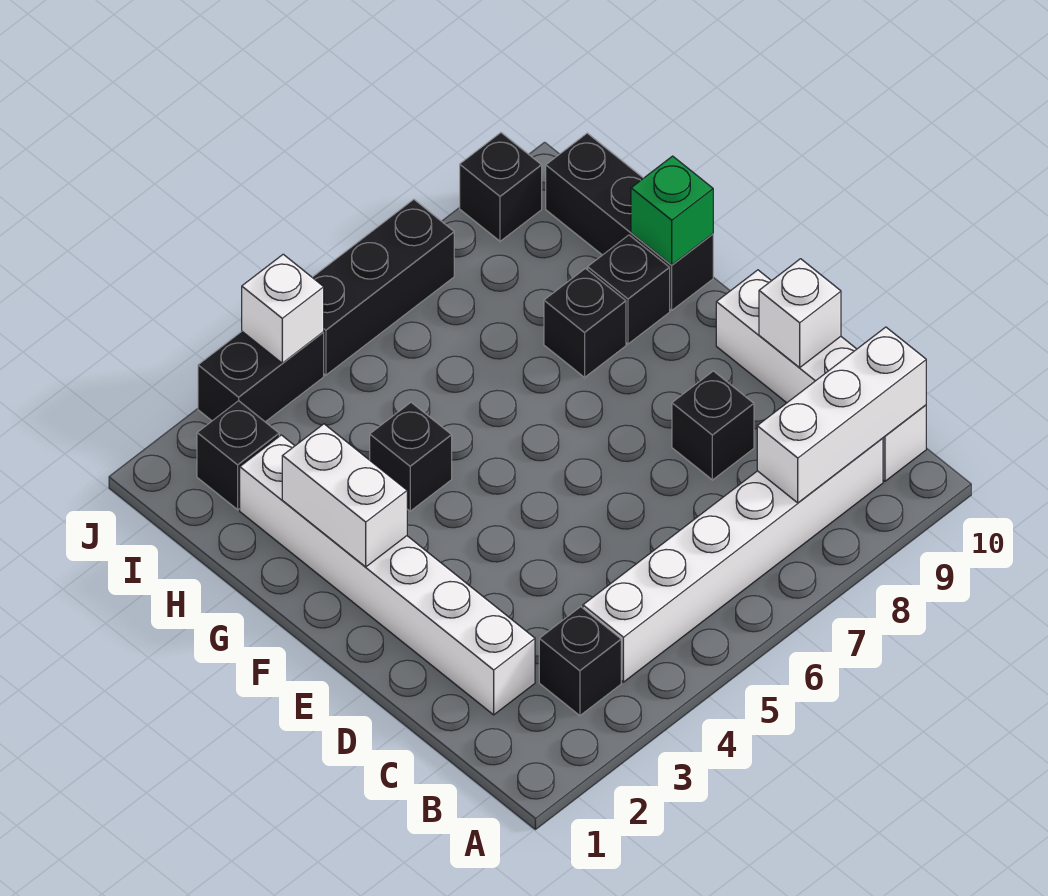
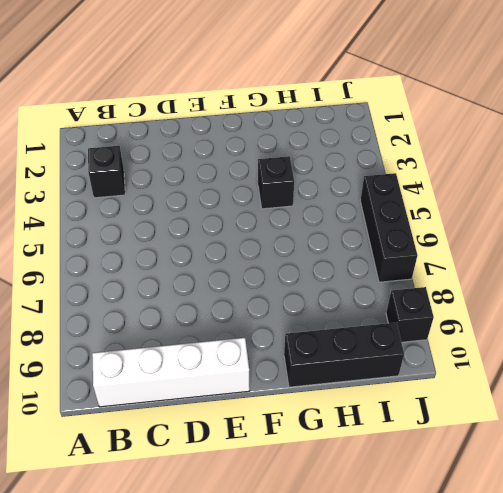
none -> white 1x6 brick [583,438,883,682]
none -> white 1x6 brick [240,435,535,715]
none -> black 1x1 brick [672,371,754,480]

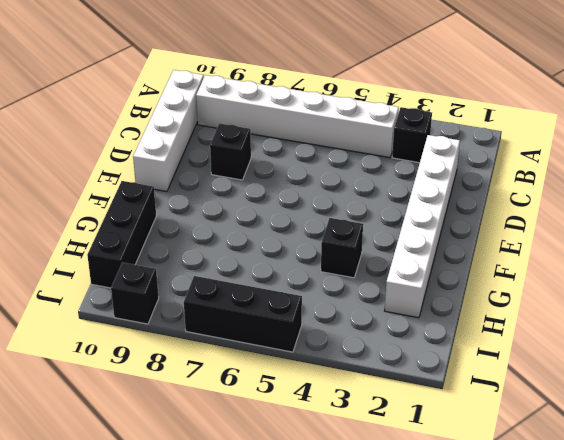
none -> black 1x1 brick [544,268,626,377]
none -> black 1x1 brick [588,235,670,344]
none -> black 1x1 brick [197,401,279,510]

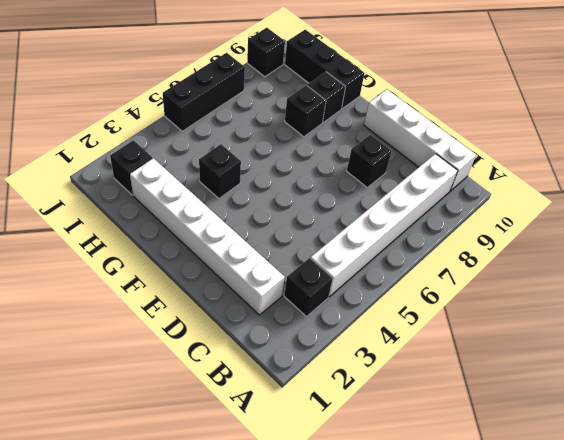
none -> black 1x2 brick [198,332,324,422]
none -> white 1x3 brick [757,327,926,503]
none -> white 1x1 brick [759,259,841,367]

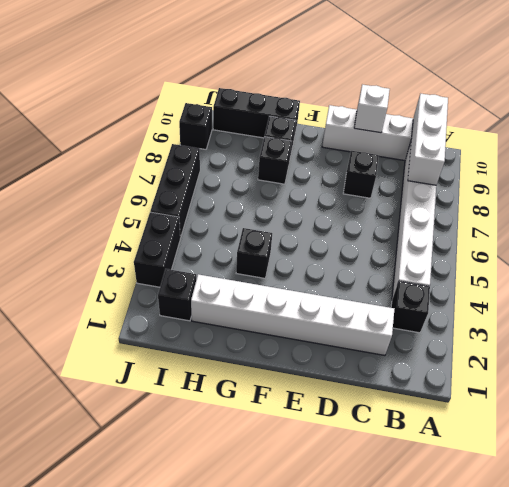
none -> white 1x2 brick [282,424,407,567]
none -> green 1x1 brick [631,156,713,265]
none -> white 1x1 brick [242,254,324,363]

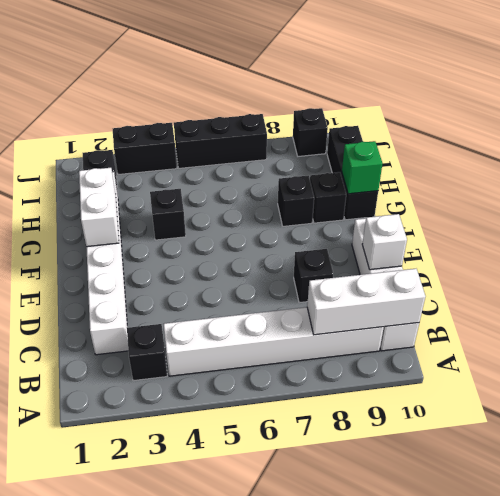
none -> white 1x1 brick [242,254,324,363]

